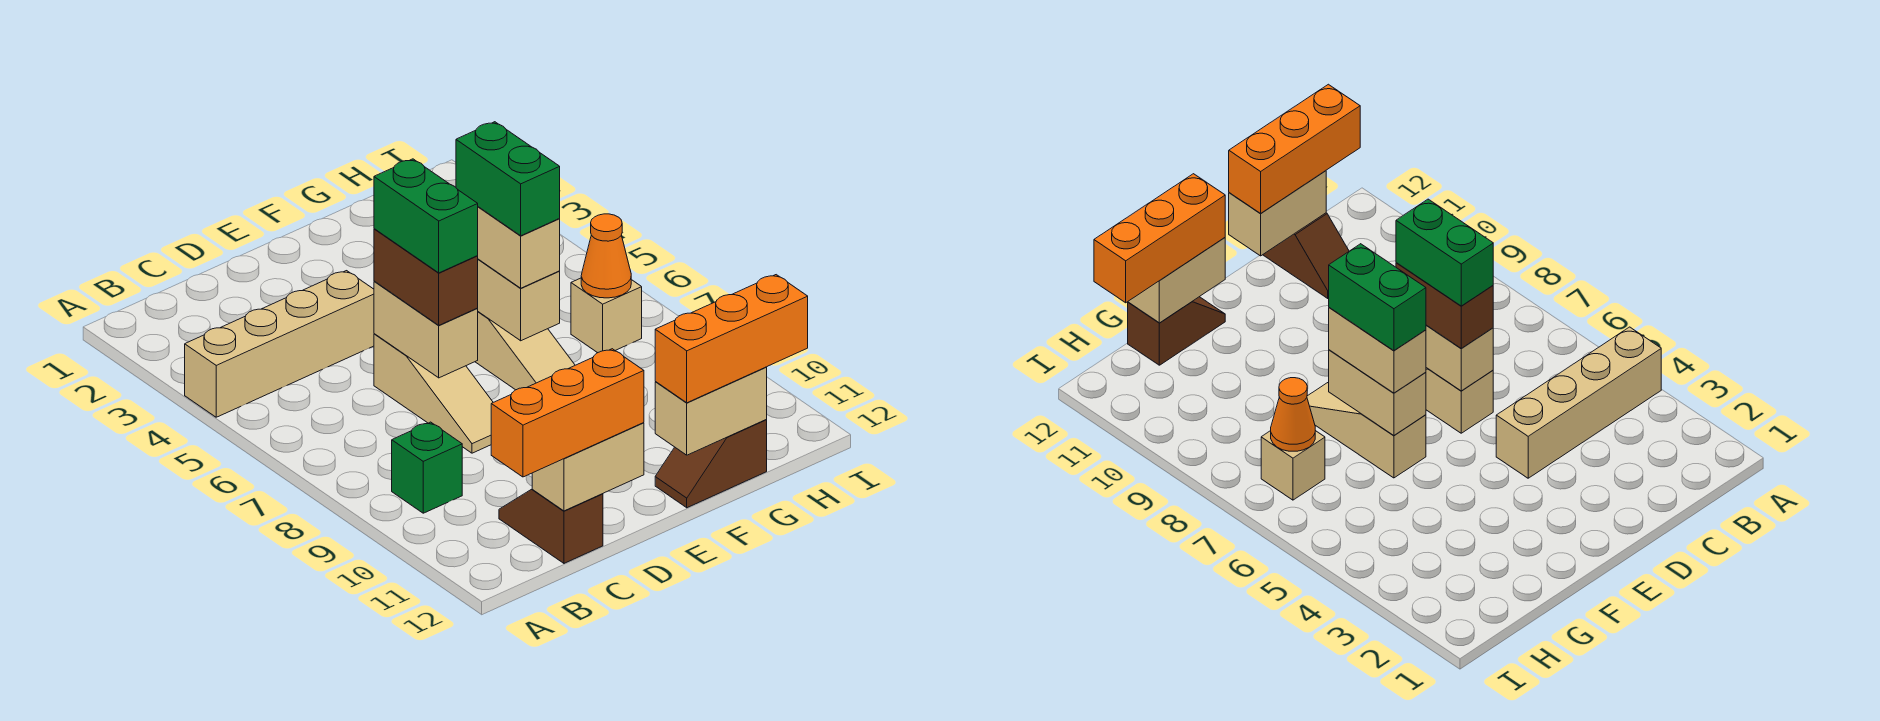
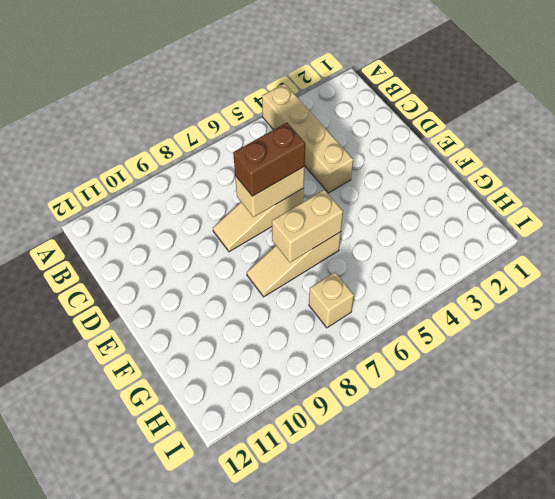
none -> green 1x1 brick [392,422,462,513]
none -> brown 1x2 slope [499,489,603,563]
none -> brown 1x2 slope [655,420,767,508]

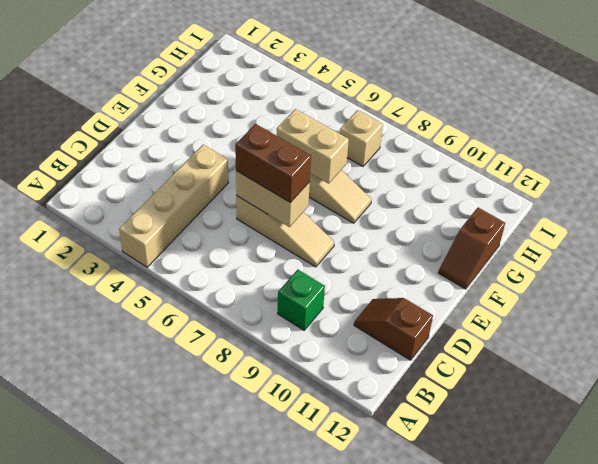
none -> tan 1x2 brick [532,423,644,511]
none -> tan 1x2 brick [655,367,767,455]
none -> orange 1x1 cone [581,214,631,298]

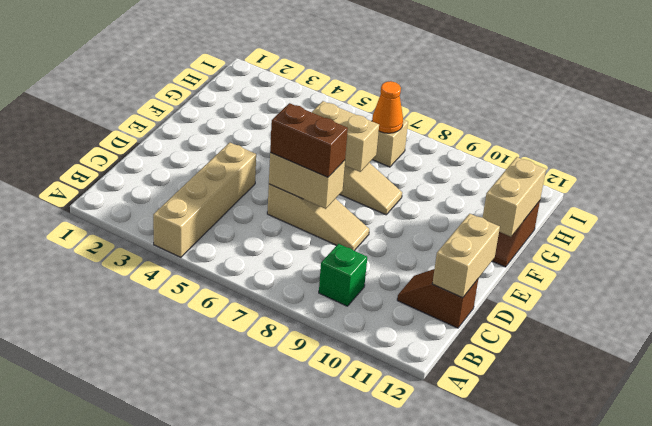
none -> orange 1x3 brick [491,349,644,477]
none -> tan 1x2 brick [478,207,560,288]
none -> orange 1x3 brick [655,275,808,403]

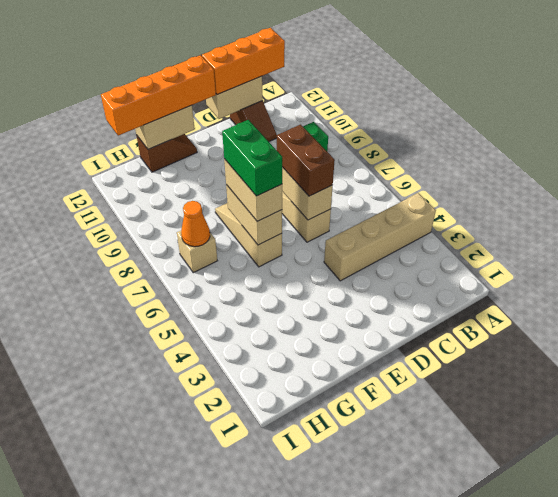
orange 1x4 brick [101,55,216,136] -> orange 1x3 brick [655,275,808,403]
none -> green 1x2 brick [374,159,478,273]

